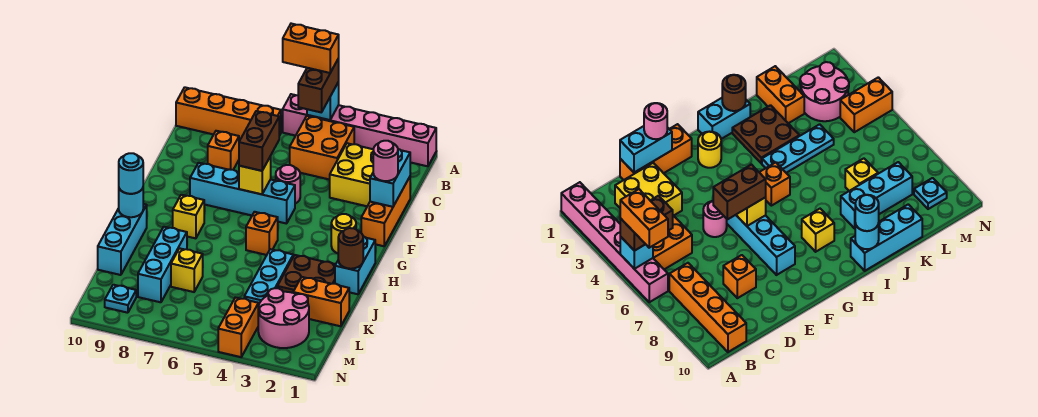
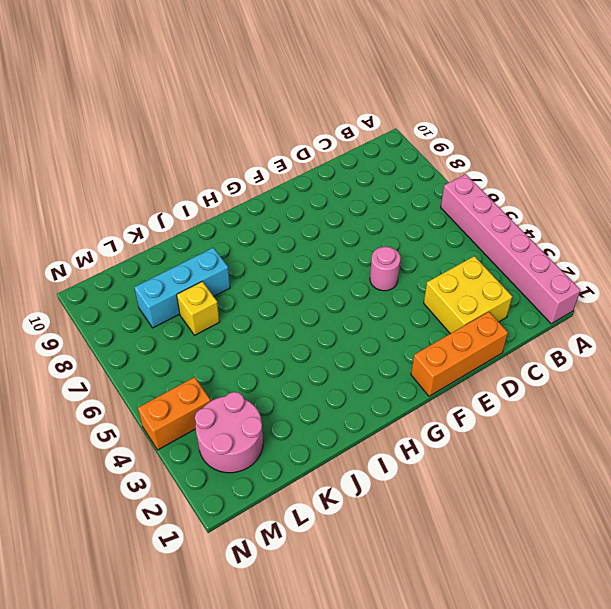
none -> orange 2x2 brick [290,116,354,180]
none -> orange 1x4 brick [176,87,281,141]
none -> orange 1x1 brick [208,131,239,170]
none -> cyan 1x4 brick [190,163,295,224]

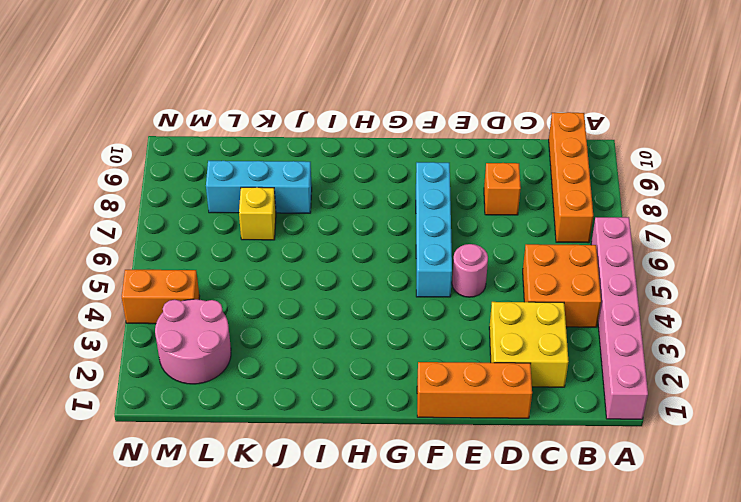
none -> yellow 1x1 round brick [331,214,356,253]
none -> cyan 1x2 brick [335,236,375,294]
none -> orange 1x1 brick [246,212,278,255]
none -> yellow 1x1 brick [173,195,204,238]

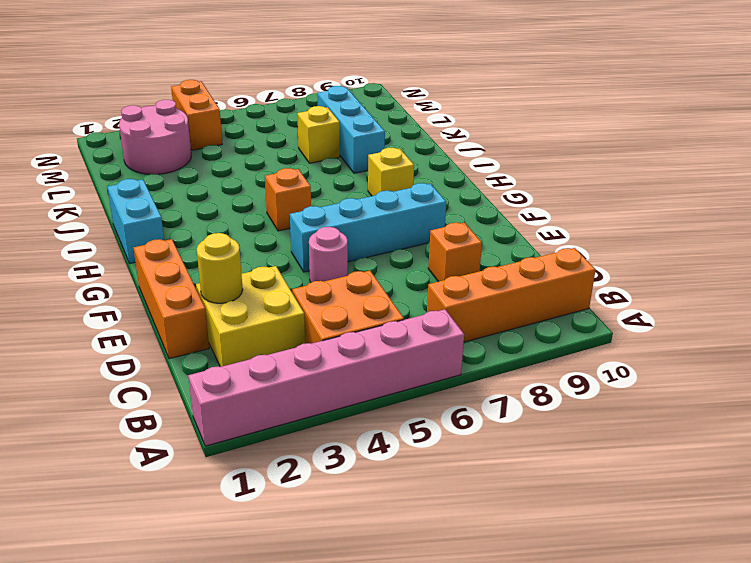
yellow 1x1 round brick [197,233,243,303] -> yellow 1x1 round brick moved to [331,214,356,253]
none -> brown 2x2 plate [277,255,336,293]
none -> cyan 1x3 plate [244,249,293,307]
none -> cyan 1x3 brick [98,204,147,275]
none -> orange 1x2 brick [293,277,349,326]

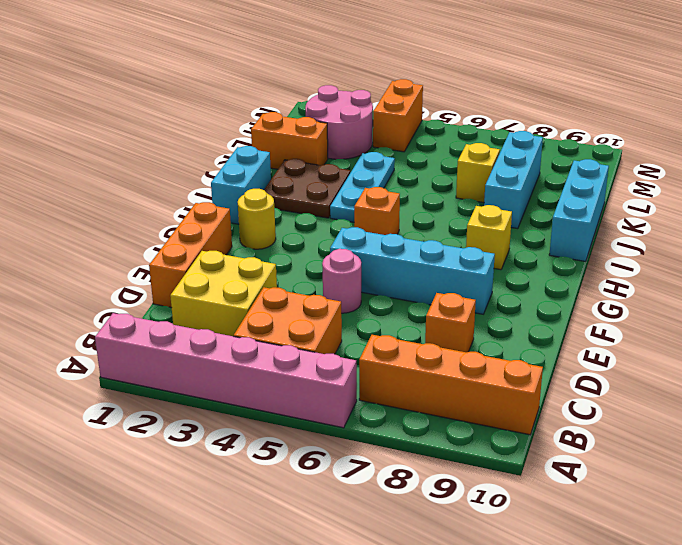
none -> cyan 1x1 plate [105,285,136,313]
none -> cyan 1x1 brick [307,82,339,120]
none -> cyan 1x2 brick [370,149,410,207]
none -> yellow 1x1 brick [239,156,271,194]

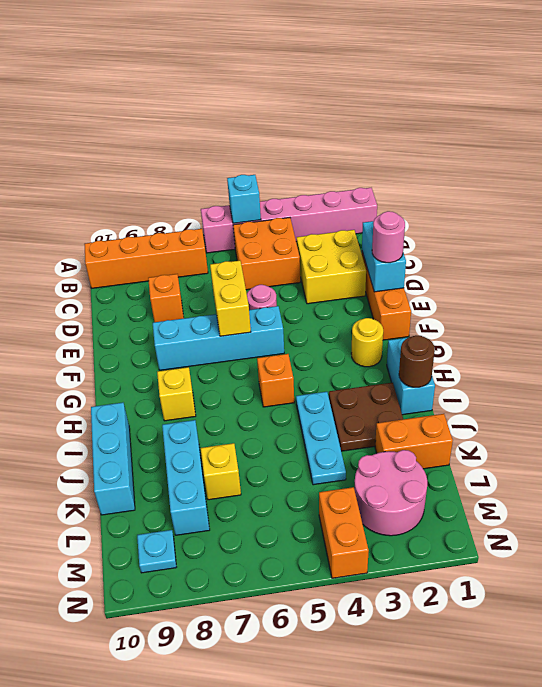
yellow 1x2 brick [210,260,251,336] -> yellow 1x1 brick [239,156,271,194]
none -> cyan 1x1 round brick [119,188,143,217]
none -> brown 1x2 brick [298,58,339,112]
none -> brown 1x2 brick [239,111,279,171]
none -> cyan 1x1 round brick [119,153,143,194]

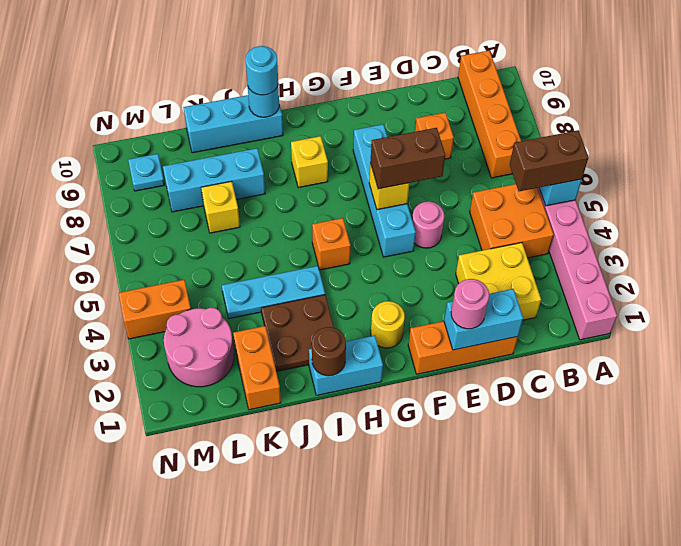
none -> orange 1x2 brick [283,24,339,73]

